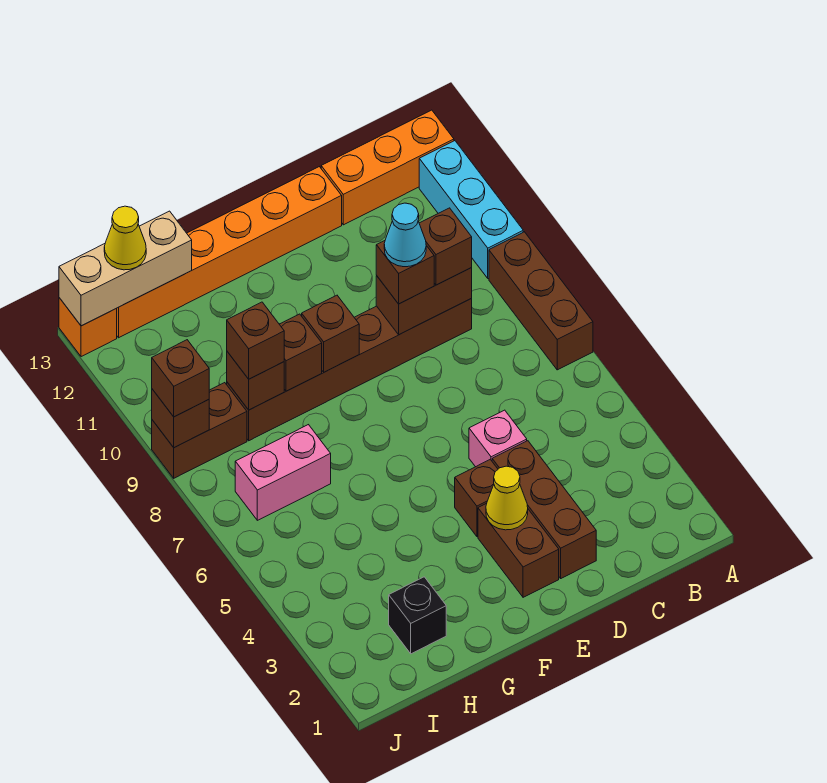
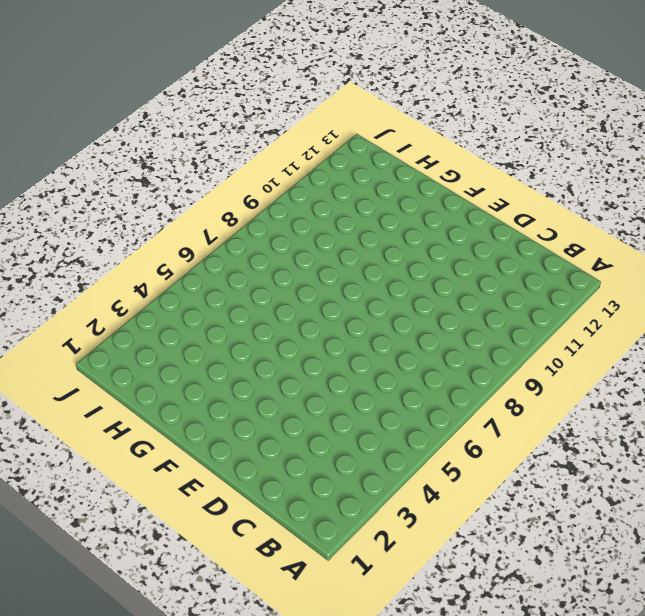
none -> brown 1x3 brick [489,232,593,370]
none -> cyan 1x3 brick [419,141,523,278]
none -> orange 1x3 brick [321,110,454,225]

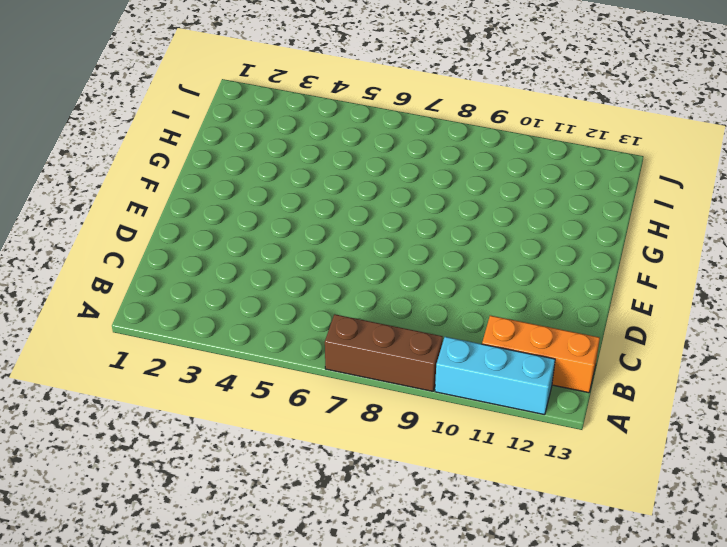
orange 1x3 brick [482,316,600,393] -> orange 1x3 brick turned to [321,110,454,225]
none -> brown 1x6 brick [227,299,472,441]
none -> brown 1x3 brick [492,441,596,578]
none -> pink 1x1 brick [469,410,527,467]

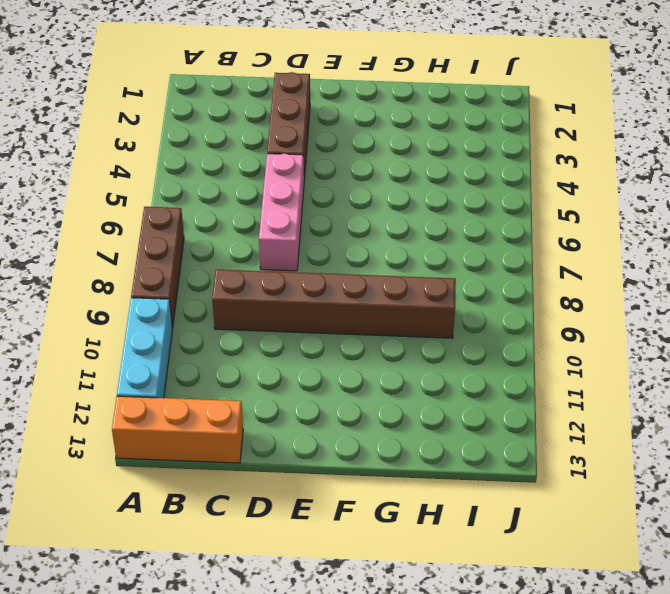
pink 1x3 brick [259,154,304,271] -> pink 1x1 brick [469,410,527,467]
none -> orange 1x6 brick [117,167,342,338]
none -> brown 1x2 brick [478,504,559,597]
none -> brown 1x1 brick [455,459,498,536]

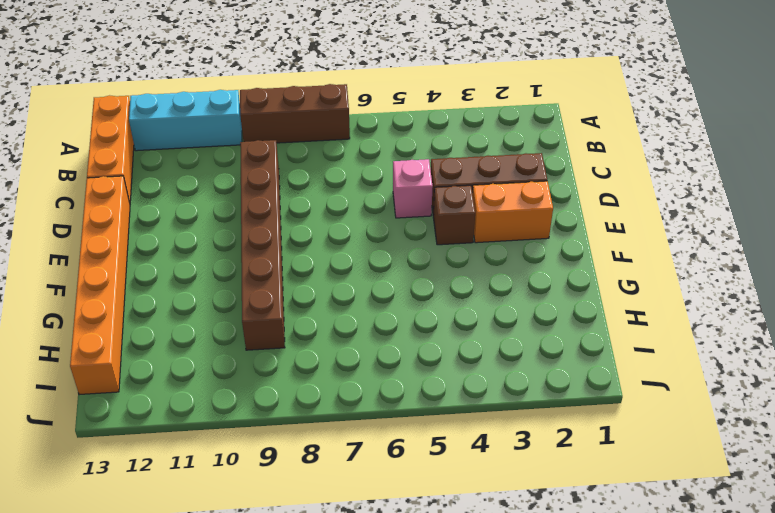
orange 1x2 brick [472,181,553,243] -> brown 1x2 brick [478,504,559,597]
none -> black 1x1 brick [389,577,446,654]
none -> pink 1x2 brick [235,425,331,520]
none -> brown 1x2 brick [152,383,247,478]

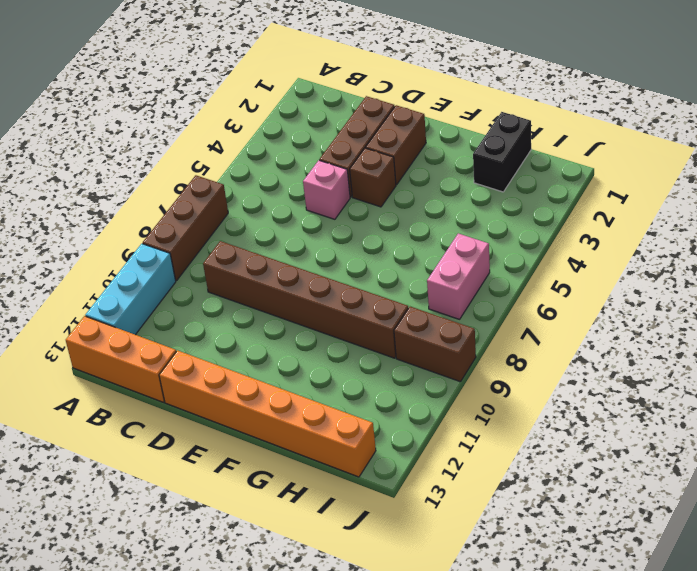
black 1x2 brick [473,112,531,192] -> black 1x1 brick [389,577,446,654]
pink 1x2 brick [427,234,490,319] -> pink 1x2 brick turned to [235,425,331,520]
none -> orange 1x1 brick [59,298,117,357]
none -> brown 1x2 brick [376,268,472,335]
none -> yellow 1x1 cone [486,466,528,530]

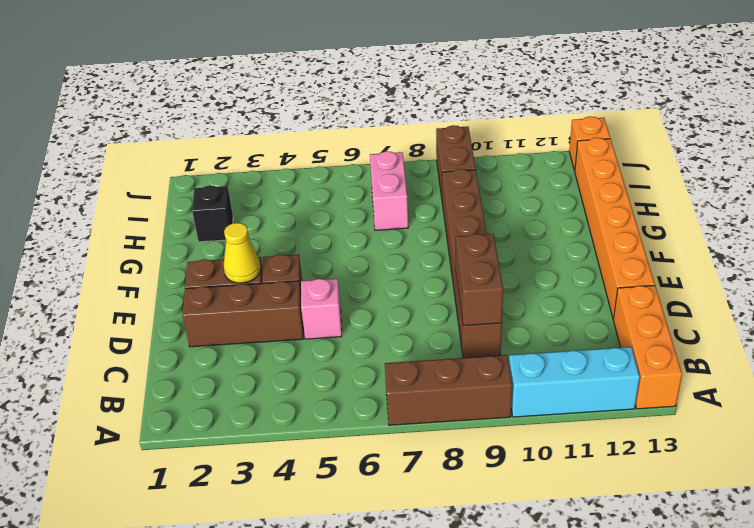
none -> brown 1x1 brick [302,295,359,372]
none -> brown 1x1 brick [279,314,322,391]
none -> brown 1x1 brick [227,352,284,410]

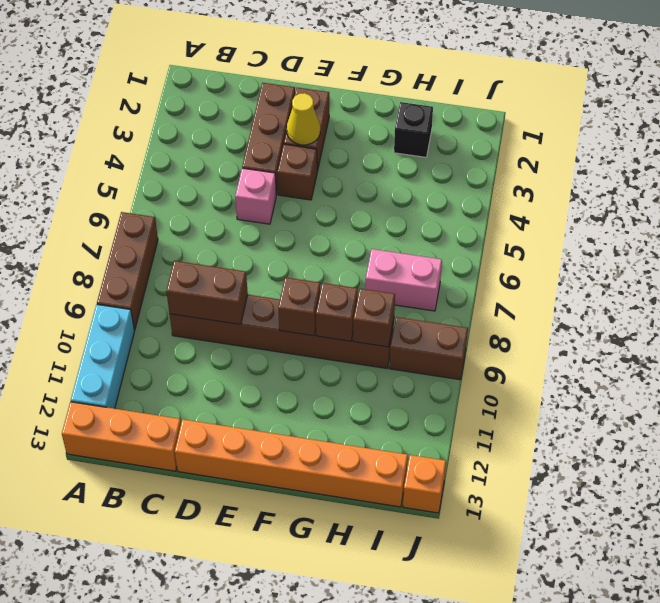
none -> tan 1x3 brick [59,211,192,326]
none -> brown 1x1 brick [152,389,209,448]
none -> brown 1x1 brick [419,208,472,285]

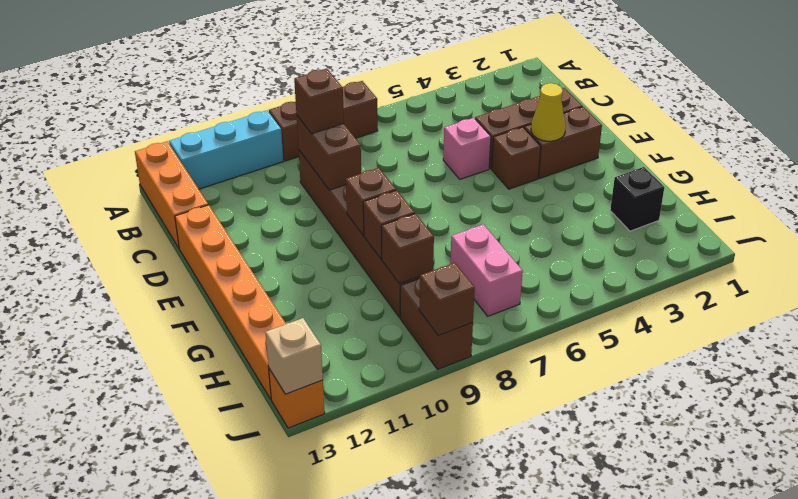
tan 1x1 brick [265,318,323,394] -> tan 1x3 brick [59,211,192,326]
none -> brown 1x1 brick [376,241,434,304]
none -> brown 1x1 brick [227,302,284,379]
none -> yellow 1x1 cone [104,206,146,270]

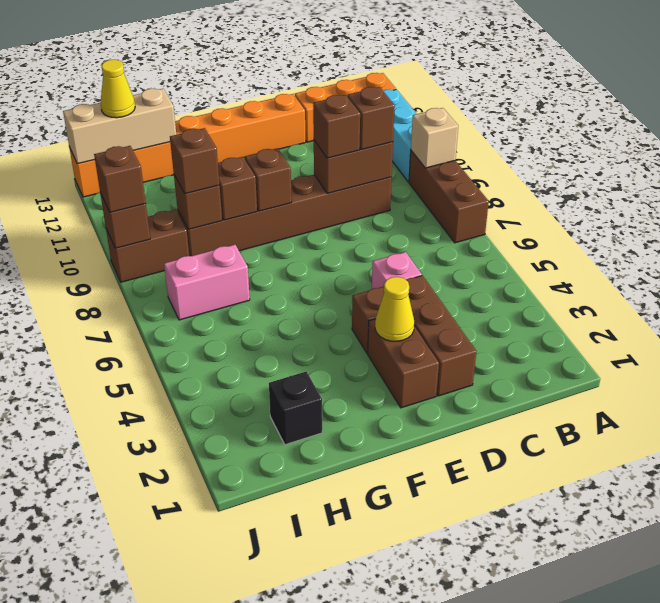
tan 1x1 brick [411,108,458,168] -> none
none -> cyan 1x1 cone [384,203,426,267]

